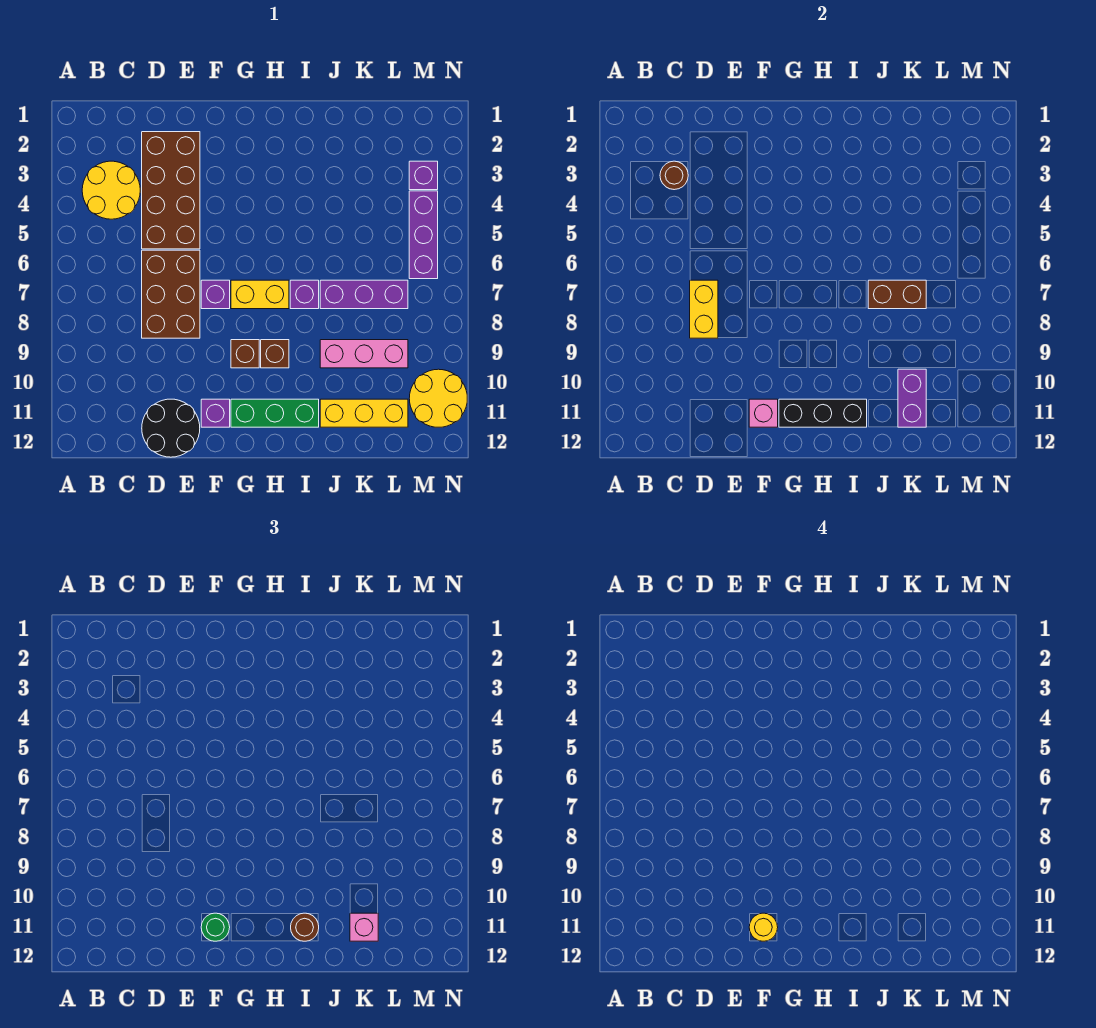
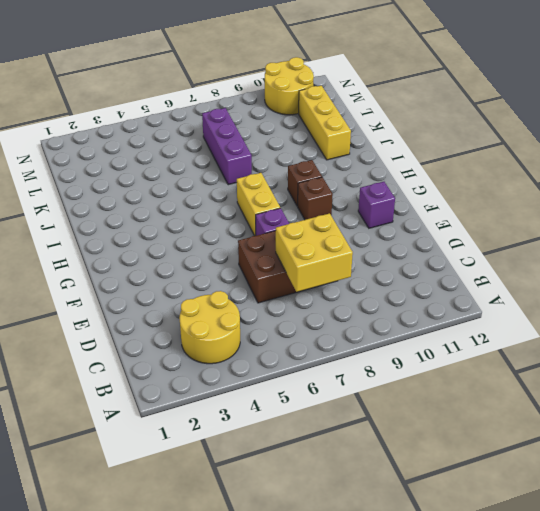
yellow 2x2 brick [276,213,353,292] -> yellow 1x2 brick [690,280,718,338]
none -> brown 2x4 brick [142,132,200,249]
none -> black 2x2 round brick [142,399,200,457]
none -> green 1x3 brick [231,399,319,427]

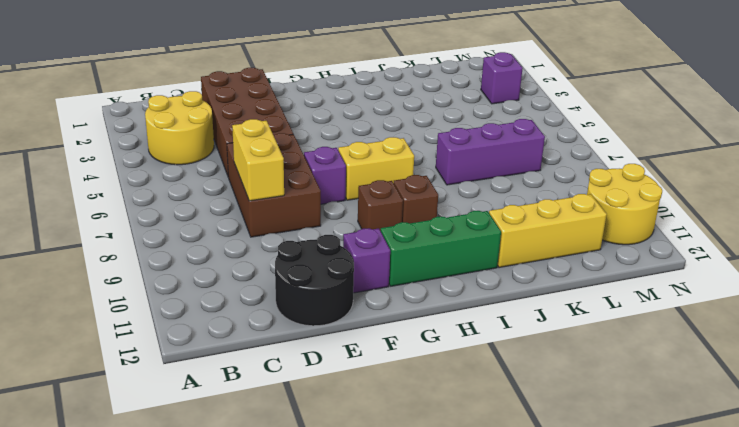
none -> purple 1x1 brick [290,280,319,309]
none -> pink 1x3 brick [320,340,408,368]
none -> purple 1x3 brick [409,191,438,279]

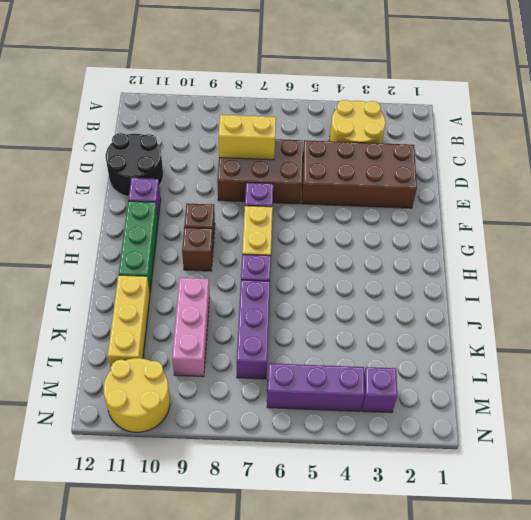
none -> brown 1x1 round brick [660,161,688,190]
none -> pink 1x1 brick [749,399,778,427]
none -> black 1x3 brick [779,399,867,427]

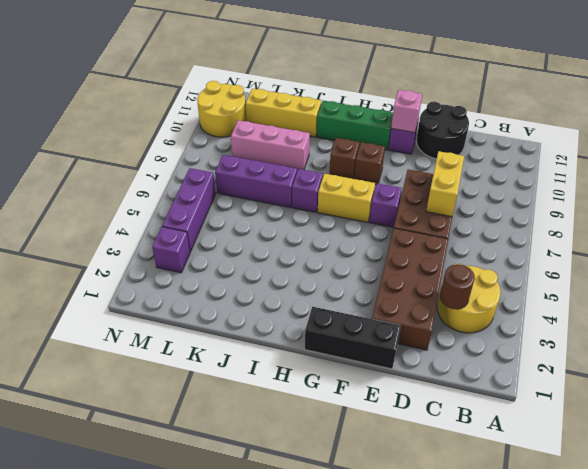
black 1x3 brick [305,307,401,369] -> black 1x3 brick moved to [779,399,867,427]
none -> brown 1x2 brick [868,280,926,309]
none -> purple 1x2 brick [898,369,926,427]
none -> green 1x1 round brick [201,913,230,941]

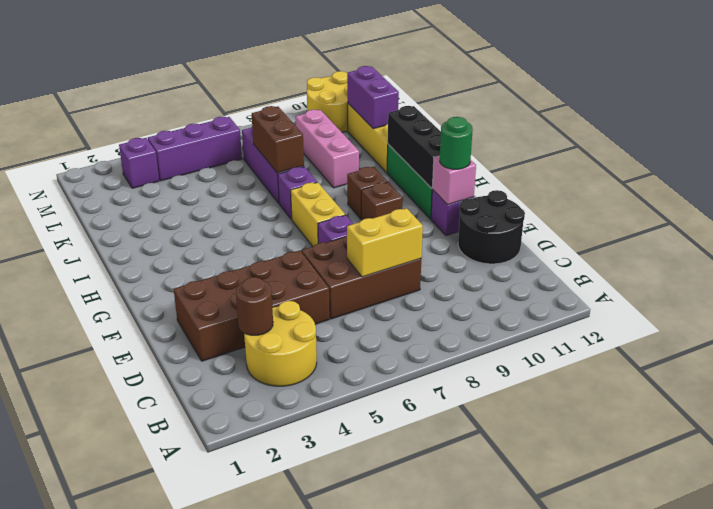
purple 1x2 brick [347,66,399,129] -> purple 1x2 brick turned to [898,369,926,427]
none -> brown 1x1 round brick [291,913,319,941]
none -> pink 1x1 brick [350,913,378,941]
none -> yellow 1x1 round brick [749,913,778,941]

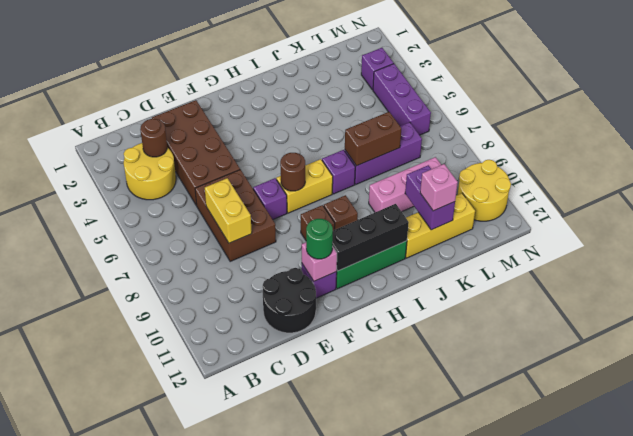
brown 1x1 round brick [280,153,305,191] -> brown 1x1 round brick moved to [291,913,319,941]
none -> yellow 1x1 round brick [749,913,778,941]

